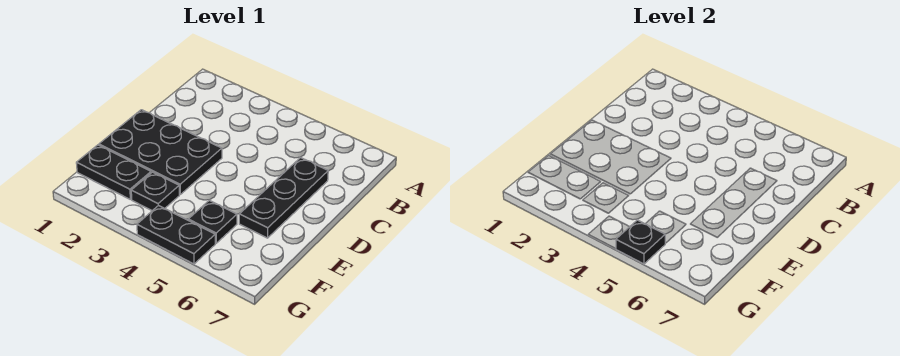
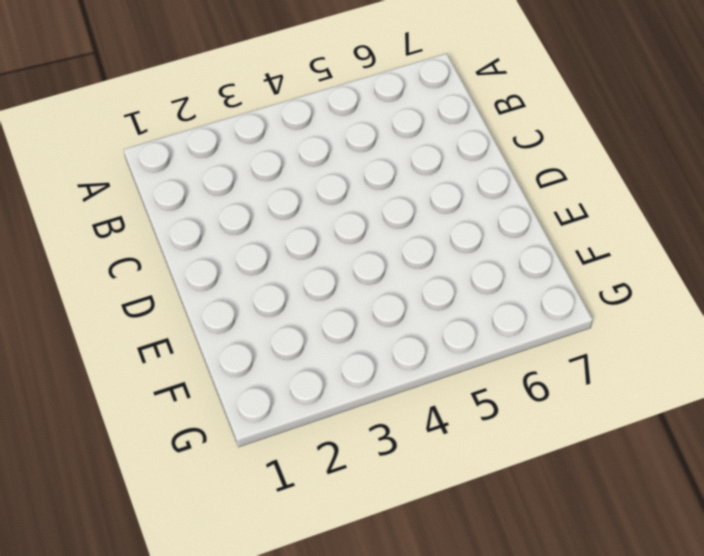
none -> black 1x3 plate [239,157,328,238]
none -> black 2x3 plate [99,110,222,194]

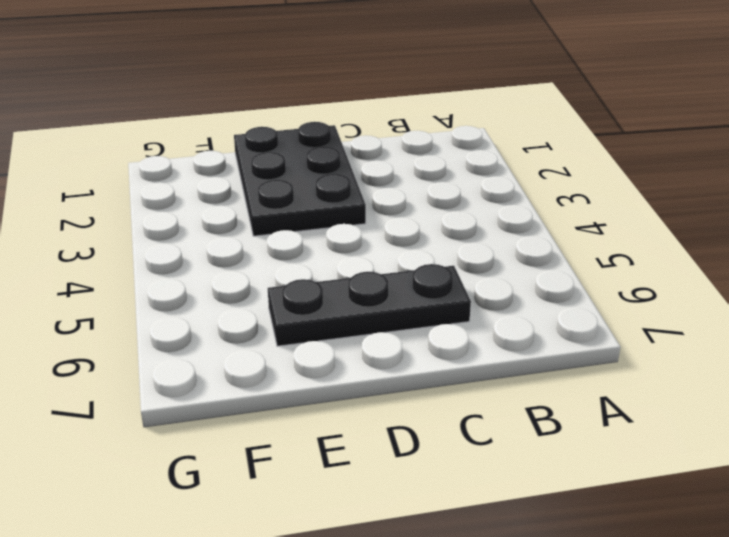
none -> black 1x2 plate [76,145,151,199]
none -> black 1x1 plate [131,172,179,211]

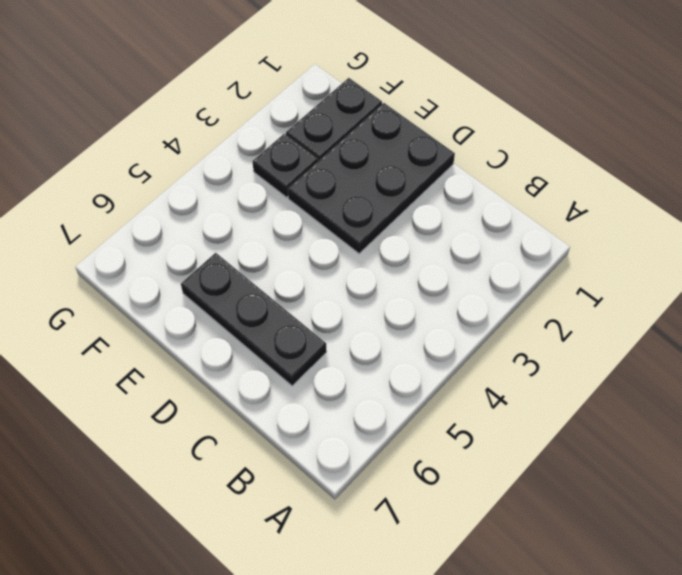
none -> black 1x1 plate [188,200,237,243]
none -> black 1x2 plate [137,205,215,264]

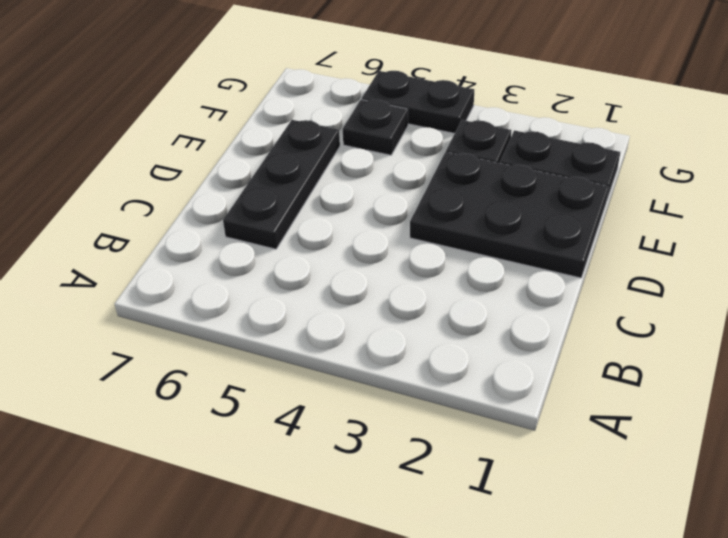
none -> black 1x1 plate [616,220,665,264]

